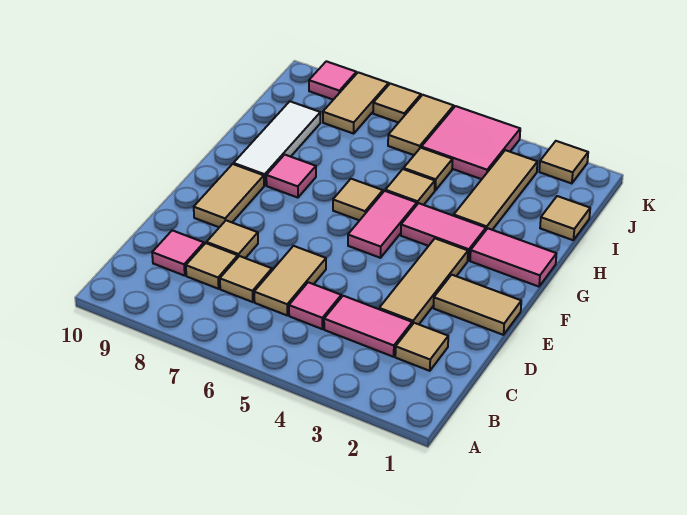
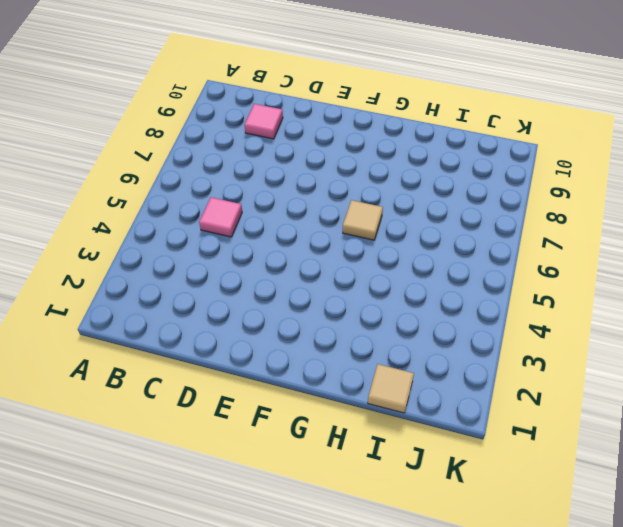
none -> tan 1x1 tile [395,323,448,371]
none -> pink 1x2 tile [324,296,412,357]
none -> tan 1x2 tile [254,246,326,316]

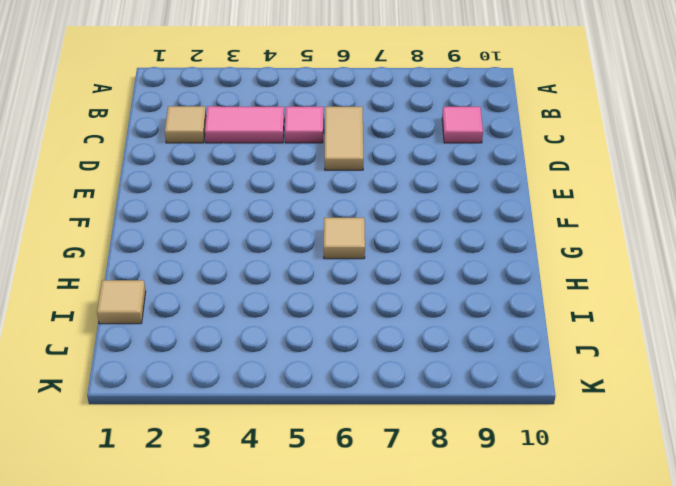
none -> tan 1x1 tile [220,256,272,302]
none -> tan 1x1 tile [186,243,238,289]
none -> tan 1x3 tile [379,239,468,325]

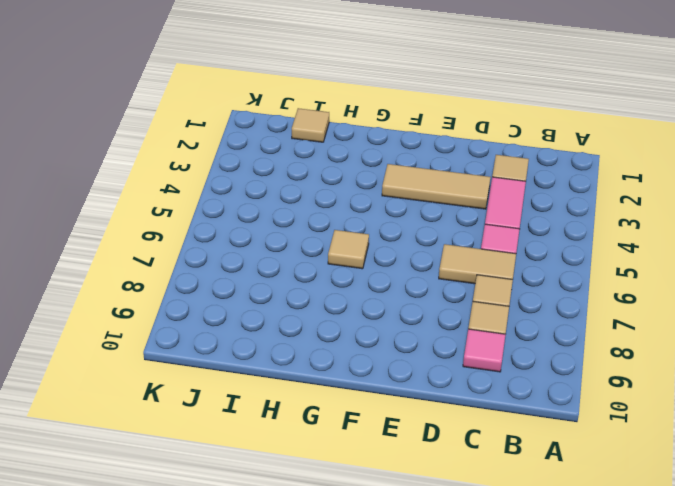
none -> tan 1x1 tile [207,220,258,258]
none -> tan 1x2 tile [434,275,521,335]
none -> tan 1x2 tile [194,164,264,227]

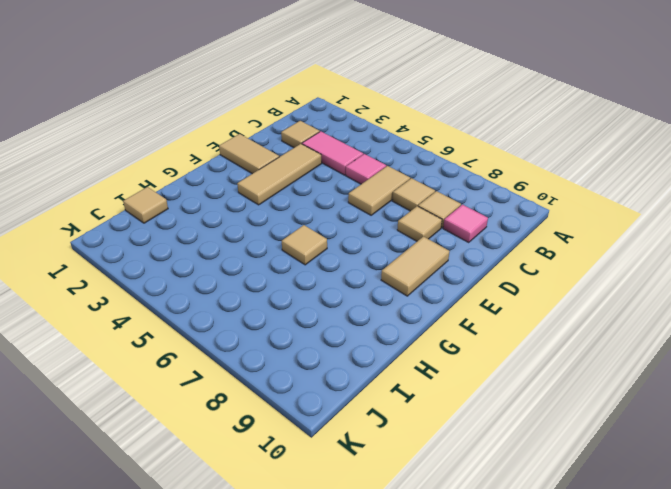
none -> pink 1x2 tile [348,191,417,258]
none -> pink 1x2 tile [470,228,556,287]
none -> pink 1x2 tile [401,203,486,260]

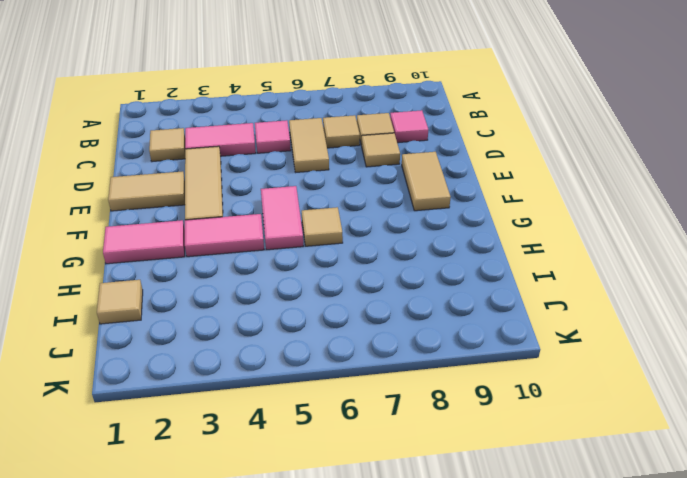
none -> pink 1x1 tile [266,155,316,198]
none -> white 1x3 tile [234,101,320,185]
none -> tan 1x3 tile [454,150,538,230]

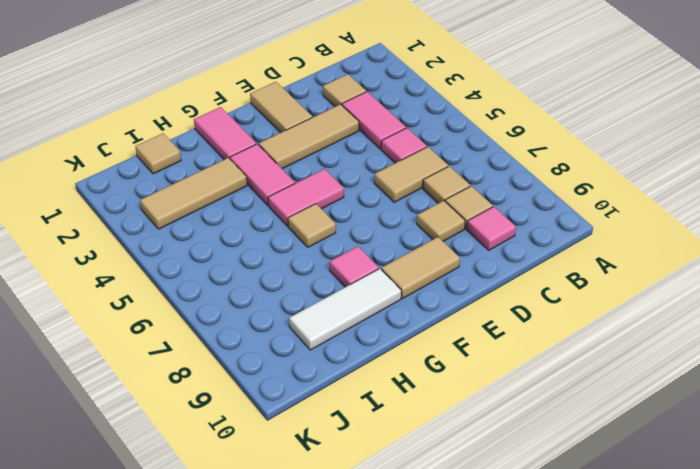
none -> tan 1x1 tile [385,169,435,205]
none -> tan 1x1 tile [404,148,453,190]
none -> pink 2x2 tile [421,106,520,179]

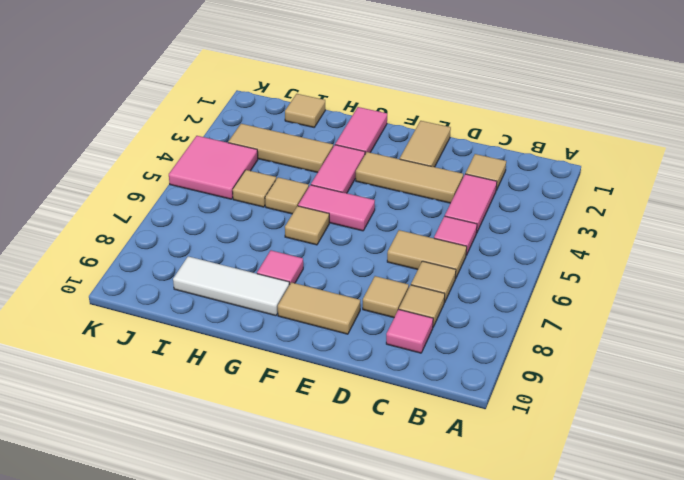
none -> tan 1x2 tile [388,95,454,155]
none -> tan 1x2 tile [323,72,389,134]
none -> tan 1x1 tile [539,141,588,184]

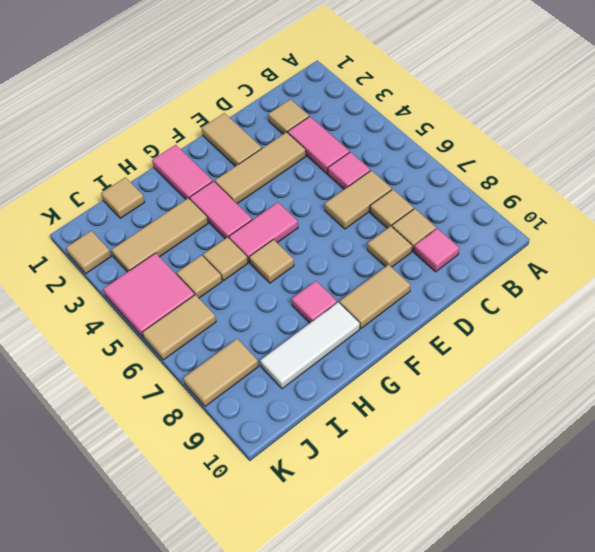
none -> tan 1x1 tile [373,84,421,123]
none -> pink 1x1 tile [309,61,356,100]

